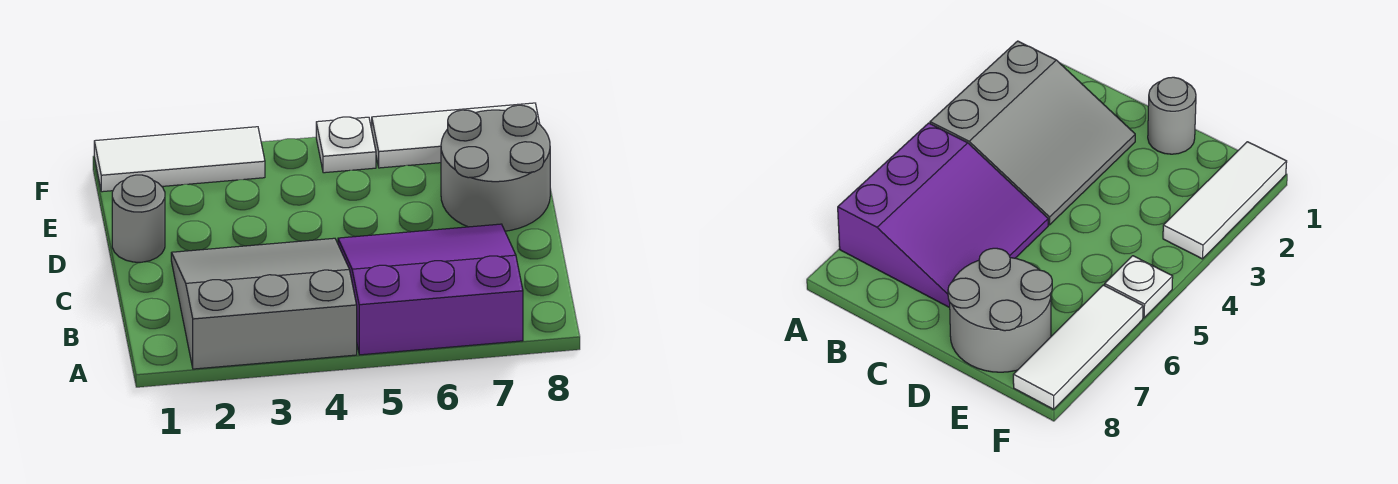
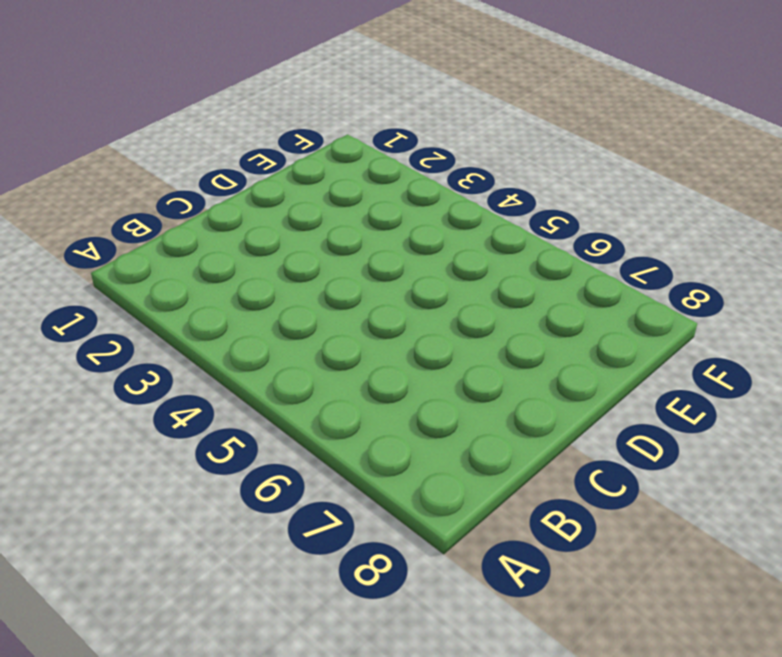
none -> grey 3x3 slope [171,238,357,369]
none -> purple 3x3 slope [338,224,523,355]

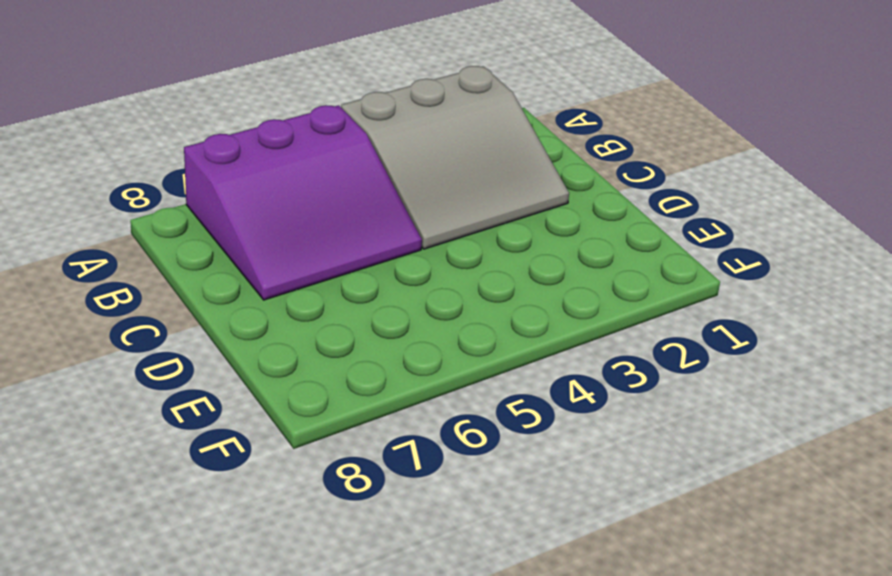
none -> grey 1x1 round brick [112,175,165,262]
none -> grey 2x2 round brick [441,105,550,231]

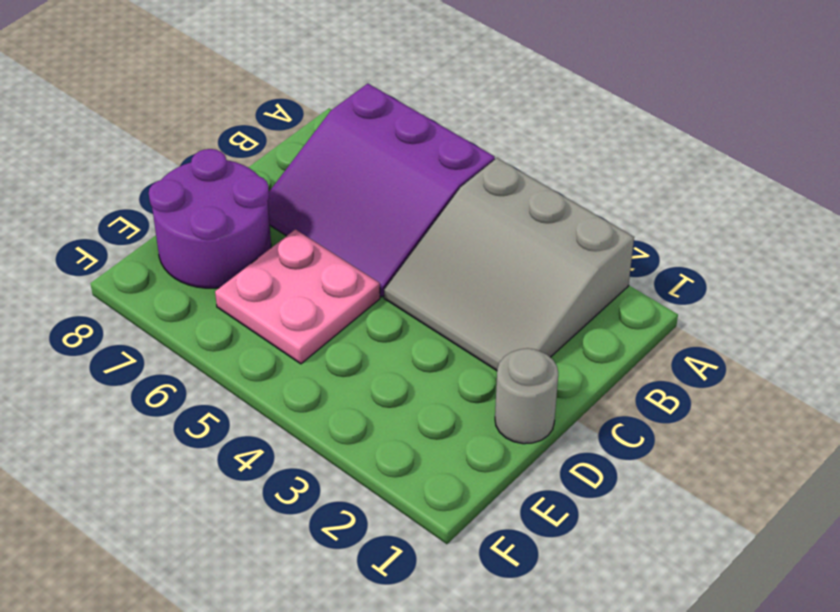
pink 2x2 plate [215,229,380,364] -> none
purple 2x2 round brick [149,149,271,288] -> grey 2x2 round brick [441,105,550,231]
none -> white 1x3 tile [94,127,265,192]
none -> white 1x1 plate [316,117,376,173]

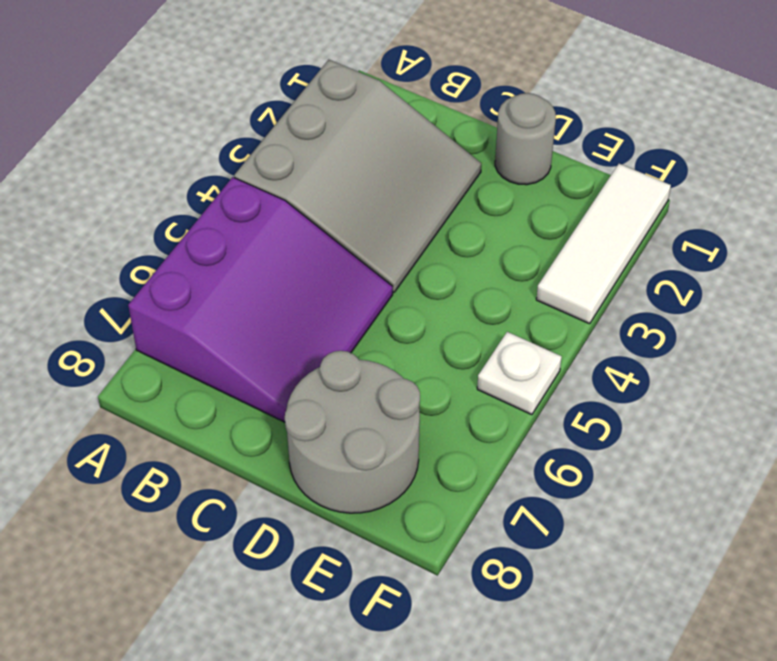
none -> white 1x3 tile [372,103,540,168]

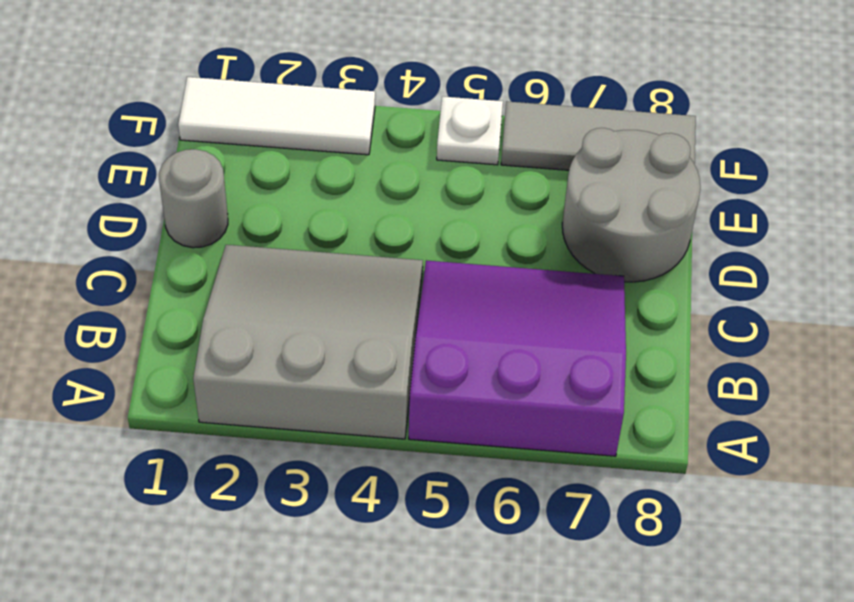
grey 1x3 tile [501,101,696,170] -> white 1x3 tile [372,103,540,168]

